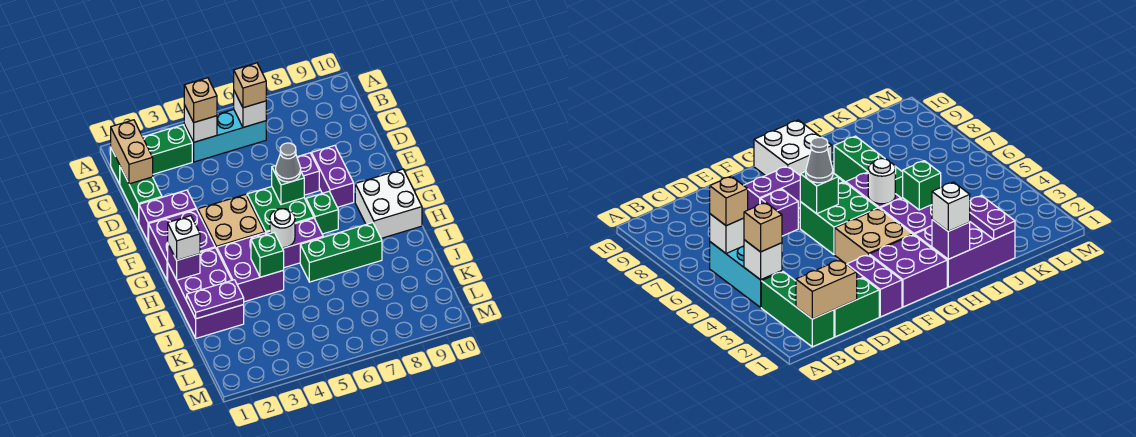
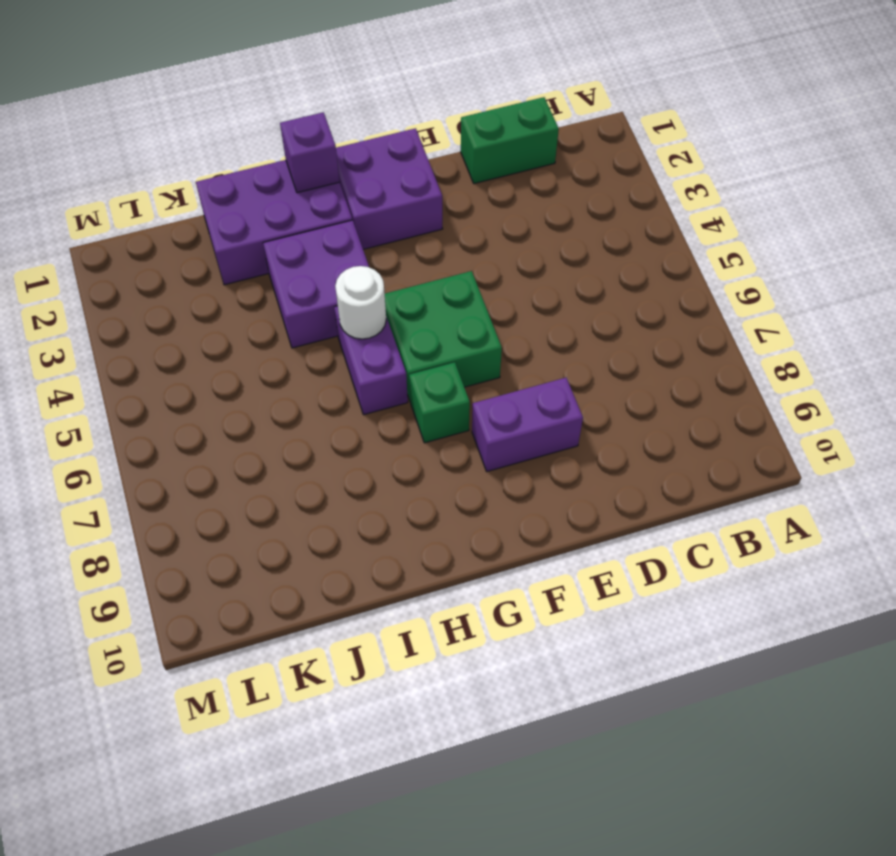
none -> green 1x3 brick [111,125,192,184]
none -> cyan 1x3 brick [184,110,266,162]
none -> purple 1x2 brick [139,190,196,242]

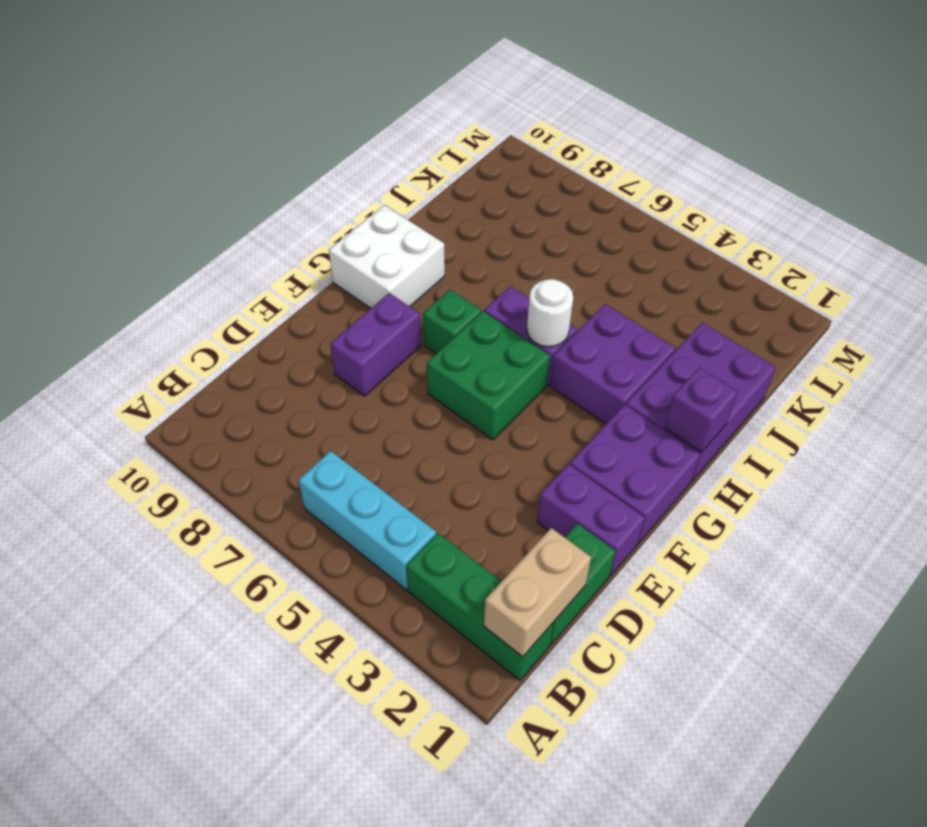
none -> purple 1x1 brick [297,153,319,195]
none -> tan 2x2 brick [198,194,265,249]
none -> green 1x3 brick [300,223,382,282]

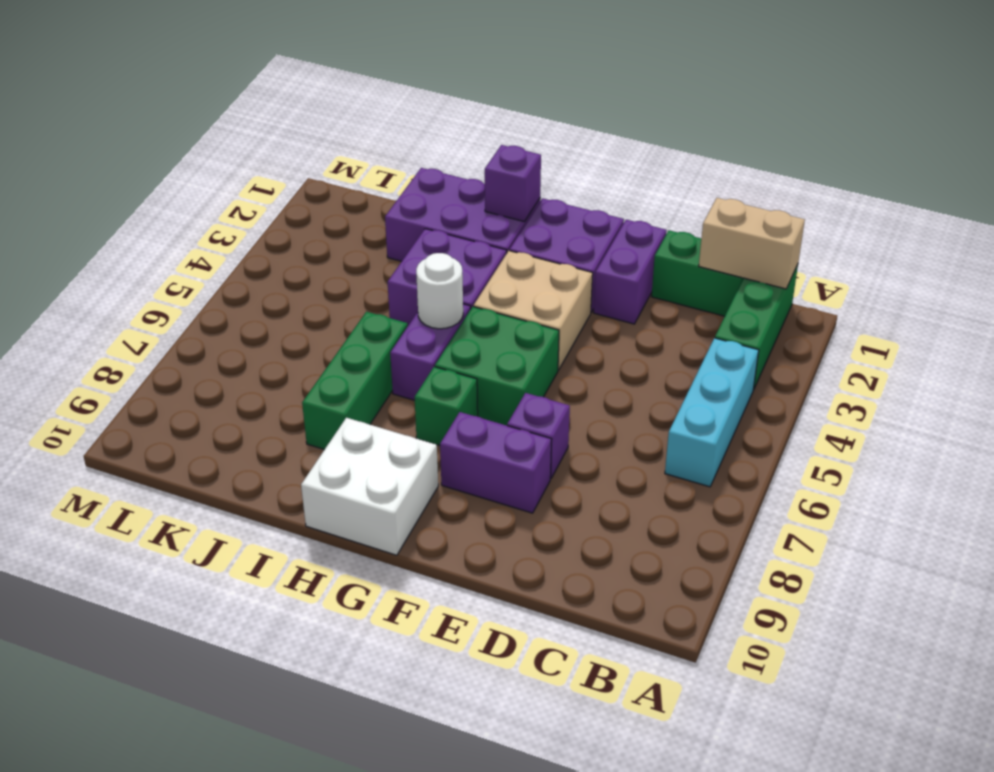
none -> white 1x1 brick [184,105,217,142]
none -> white 1x1 brick [234,91,266,127]
none -> green 1x1 brick [272,166,304,204]

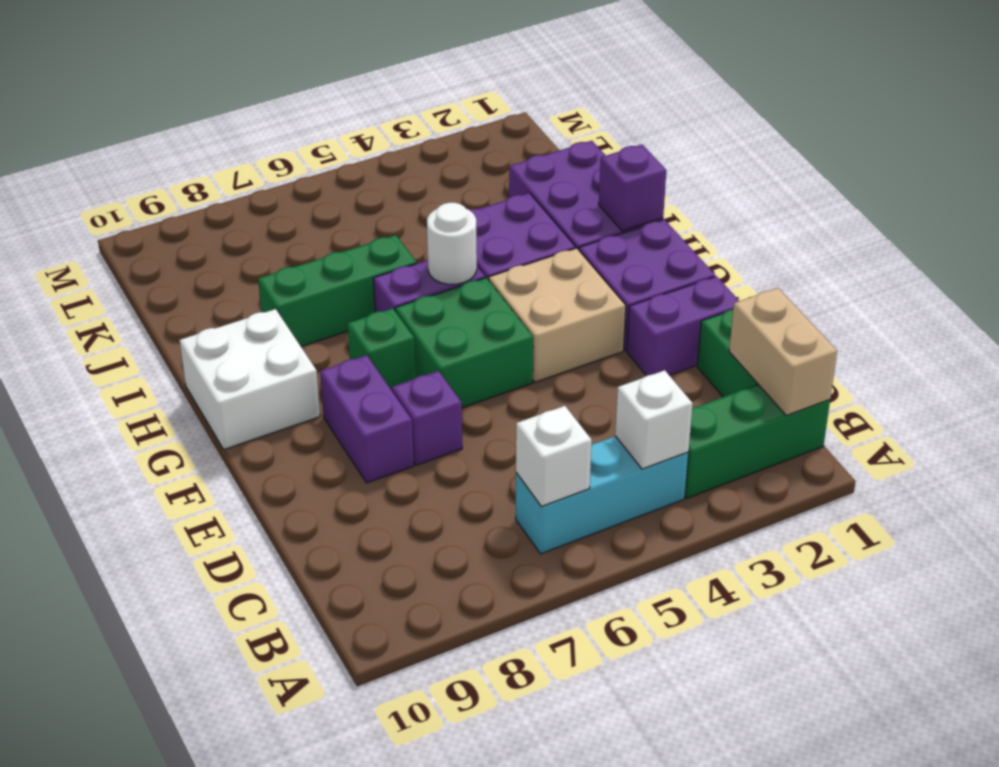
none -> green 1x1 brick [272,166,304,204]
none -> green 1x1 brick [251,233,284,277]
none -> purple 1x2 plate [187,280,244,319]

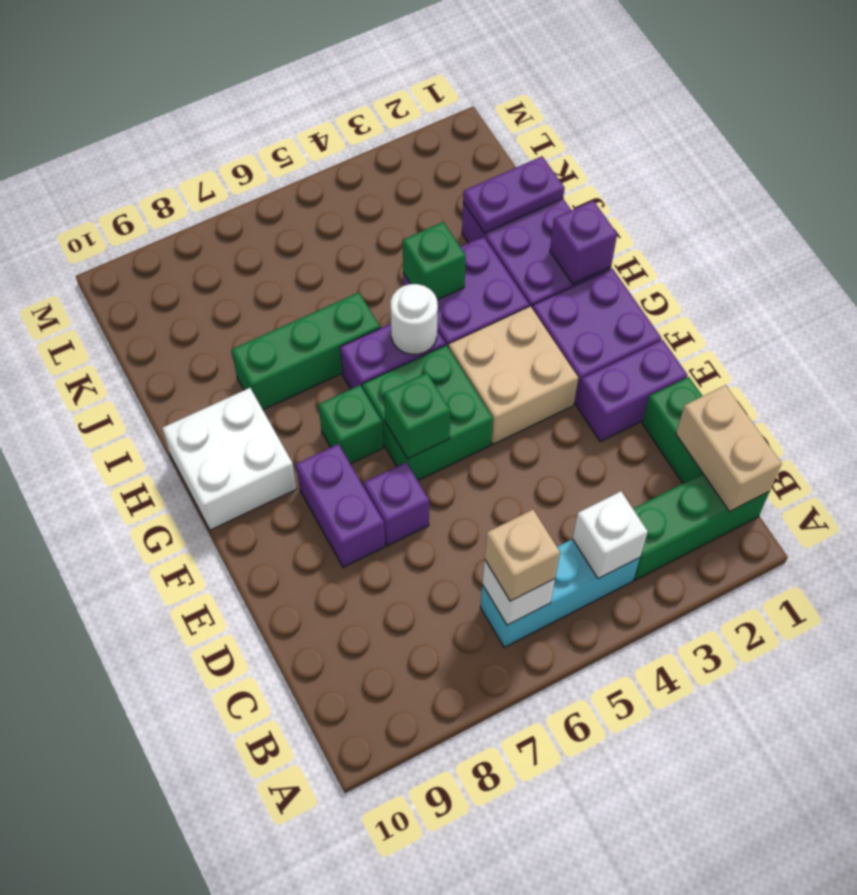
none -> tan 1x1 brick [184,78,217,122]
none -> grey 1x1 cone [276,143,301,182]
none -> white 1x1 brick [168,216,200,260]

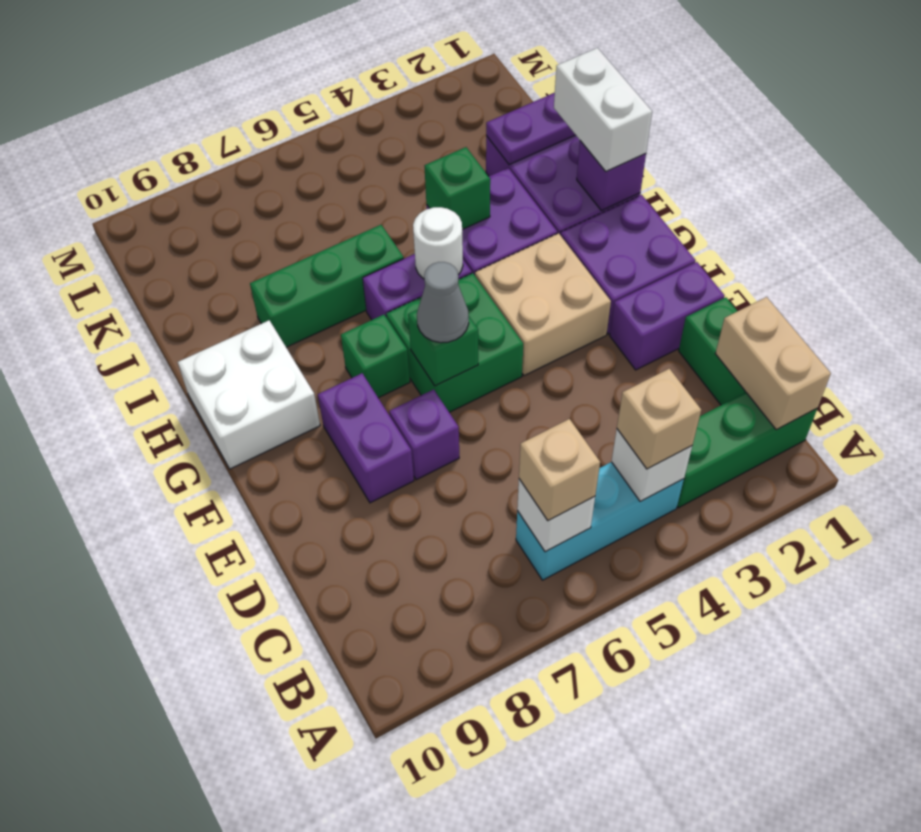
white 1x2 brick [554,48,652,171] -> white 1x1 brick [168,216,200,260]

